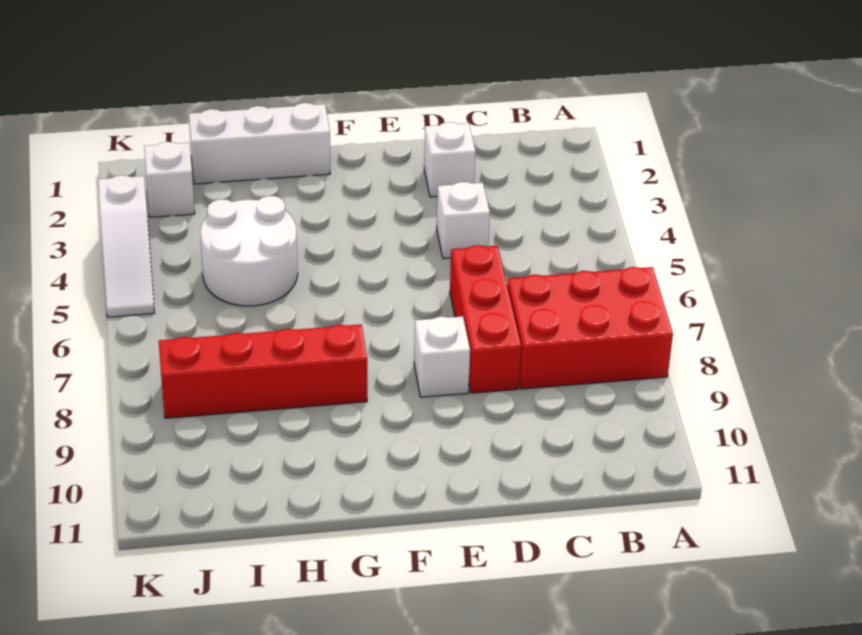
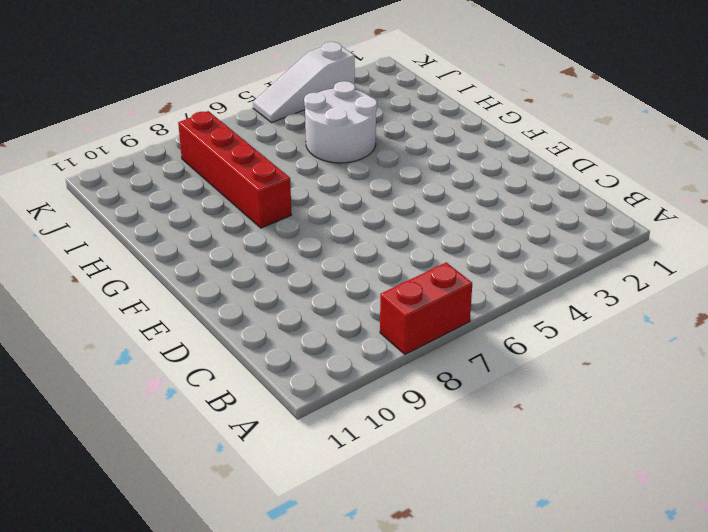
red 1x2 brick [380,262,472,354] -> red 2x3 brick [507,267,673,389]
none -> white 1x1 brick [424,122,476,197]
none -> white 1x1 brick [437,182,490,259]

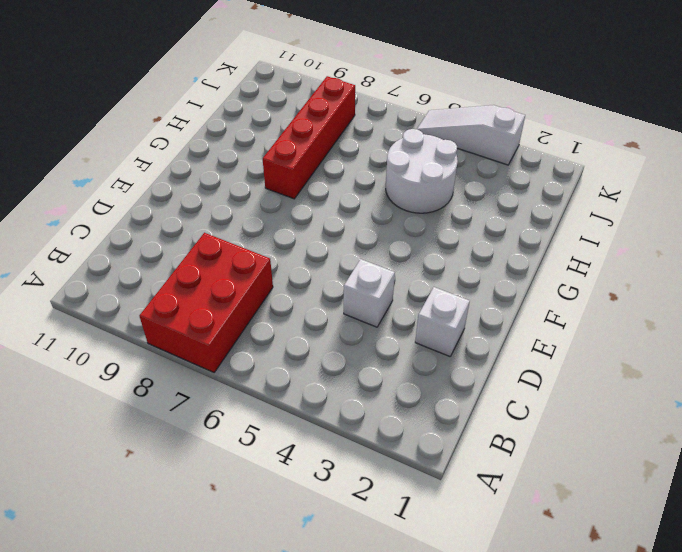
none -> red 1x3 brick [450,245,521,393]
none -> white 1x1 brick [414,316,470,397]

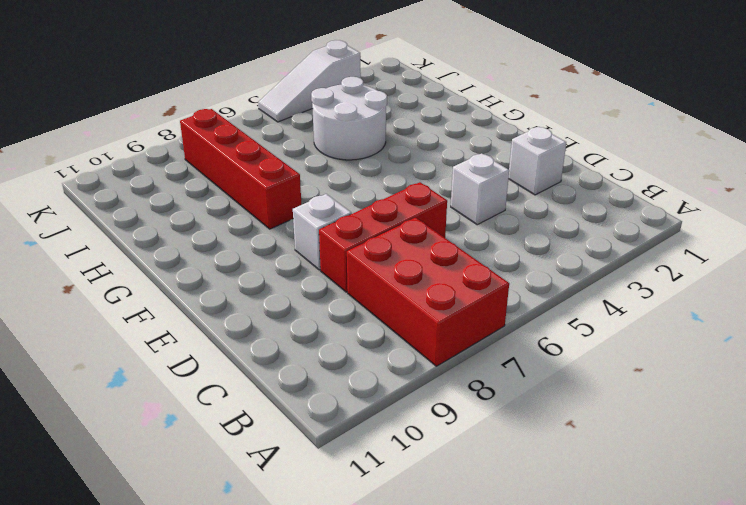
none -> white 1x3 brick [189,103,330,184]
none -> white 1x1 brick [144,142,195,217]

